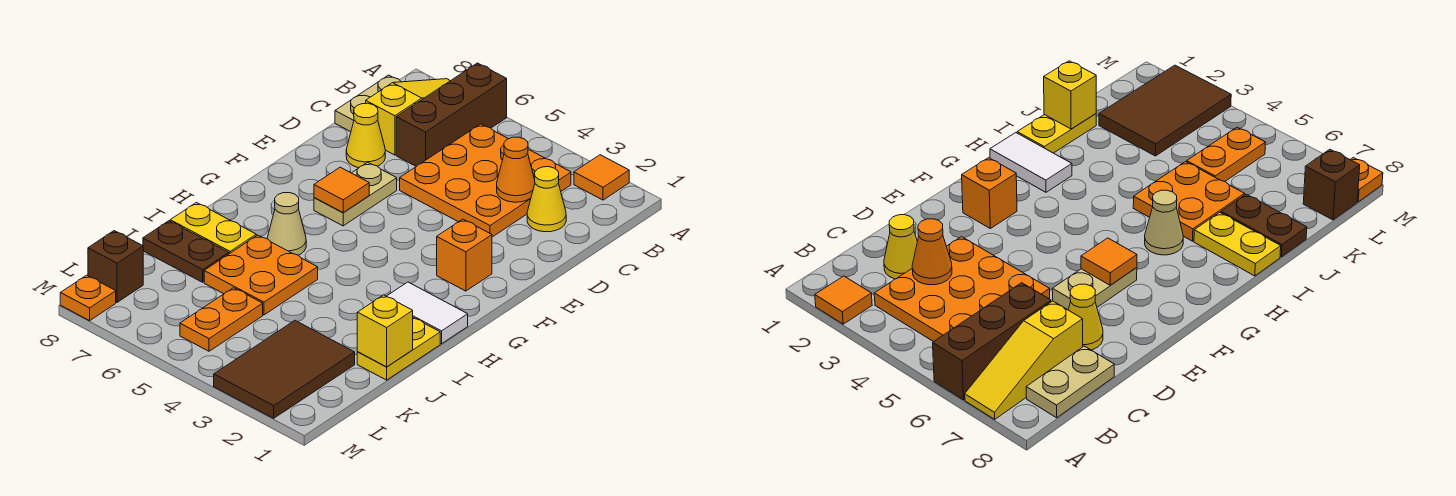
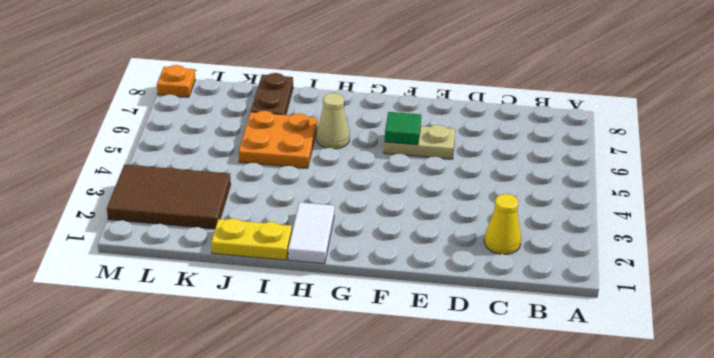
green 1x1 tile [385,112,421,145] -> orange 1x1 tile [314,167,369,213]
none -> orange 1x1 tile [574,155,629,200]
none -> brown 1x3 brick [396,63,507,167]
none -> yellow 1x3 slope [366,79,450,155]

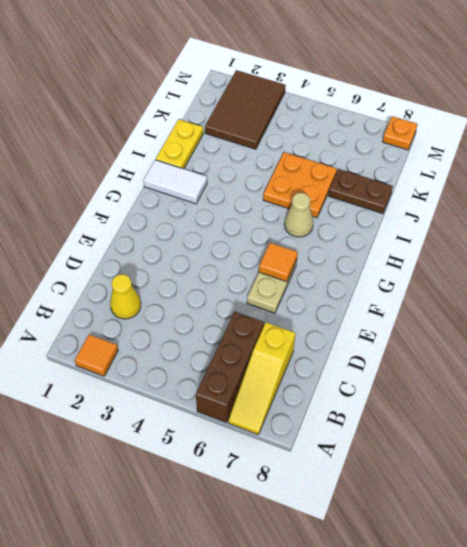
none -> orange 3x3 plate [400,124,571,237]
none -> tan 1x2 plate [335,75,401,132]
none -> yellow 1x1 cone [346,103,385,168]

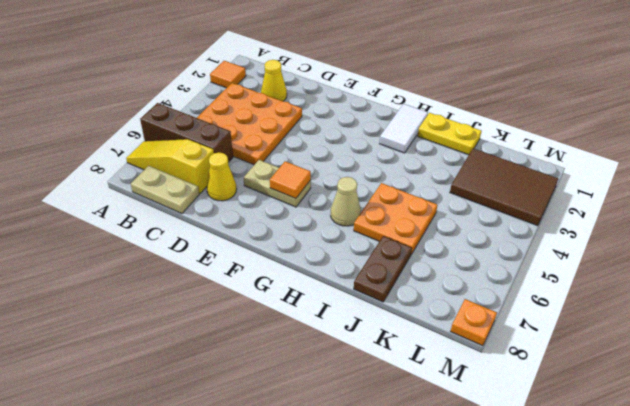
none -> orange 1x1 brick [437,219,492,291]
none -> yellow 1x2 plate [170,203,256,254]
none -> orange 1x2 plate [180,288,263,351]

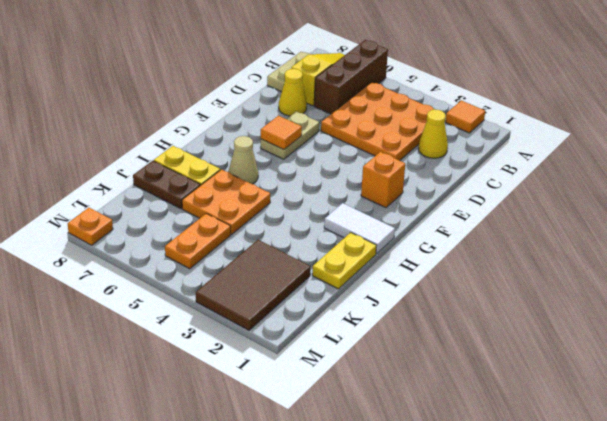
none -> brown 1x1 brick [88,231,143,302]
none -> orange 1x1 cone [497,137,535,202]
none -> yellow 1x1 brick [357,295,413,367]

